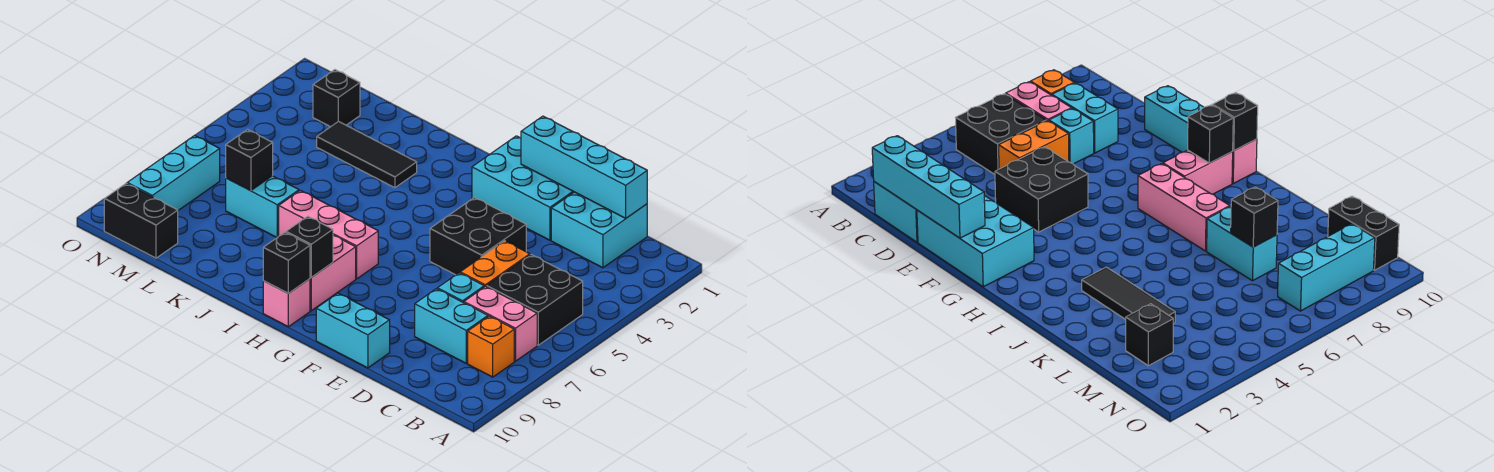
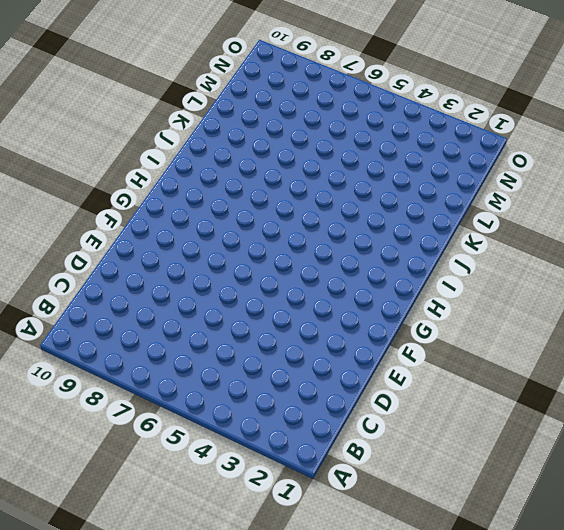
none -> black 2x2 brick [487,255,583,345]
none -> pink 1x2 brick [464,286,537,361]
none -> orange 1x1 brick [468,316,514,377]

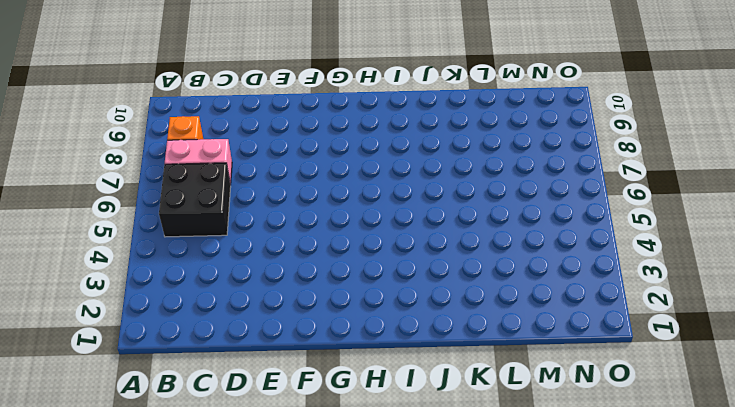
none -> cyan 2x2 brick [551,192,647,268]
none -> cyan 1x2 brick [415,289,488,363]
none -> orange 1x2 brick [460,241,530,287]

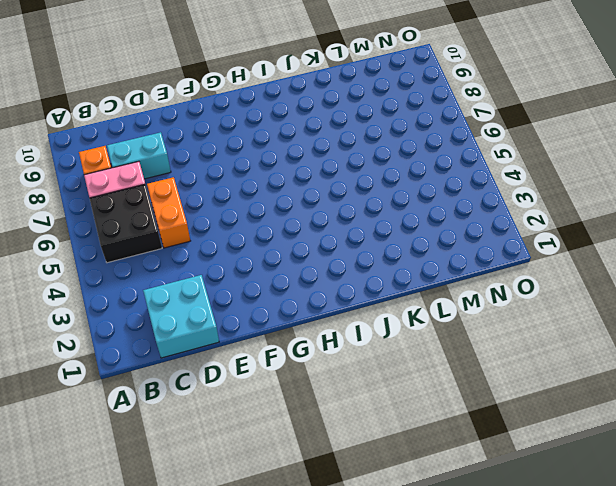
none -> cyan 1x1 brick [437,273,484,303]
none -> cyan 2x3 brick [472,136,574,240]
none -> black 2x2 brick [430,198,526,275]

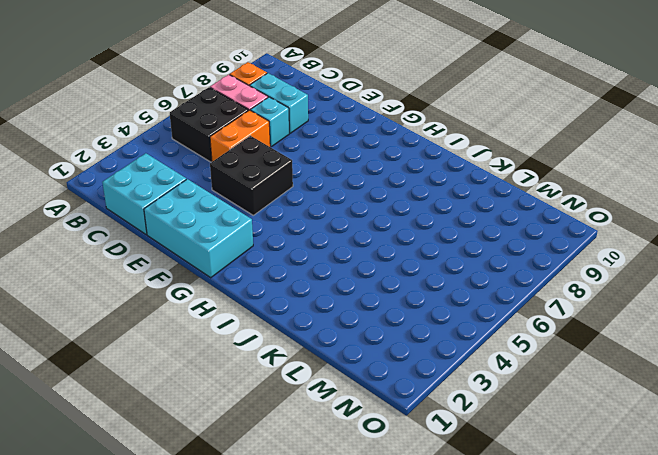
none -> cyan 1x2 brick [316,293,390,368]
none -> pink 1x3 brick [279,190,378,279]
none -> pink 1x2 brick [310,235,356,311]

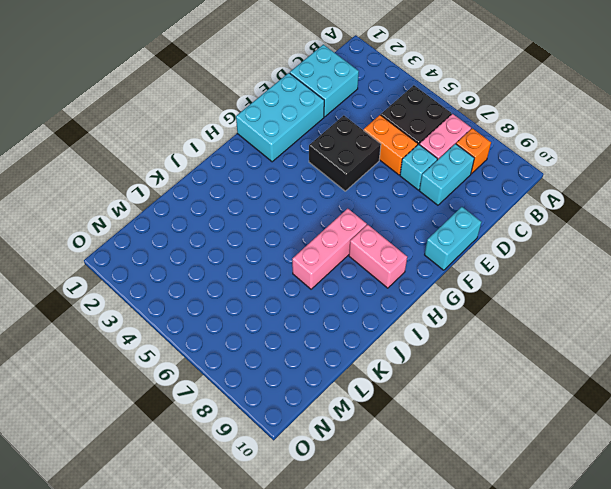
none -> pink 1x1 brick [263,279,310,327]
none -> black 1x3 tile [317,121,417,188]
none -> cyan 1x2 brick [226,176,299,237]

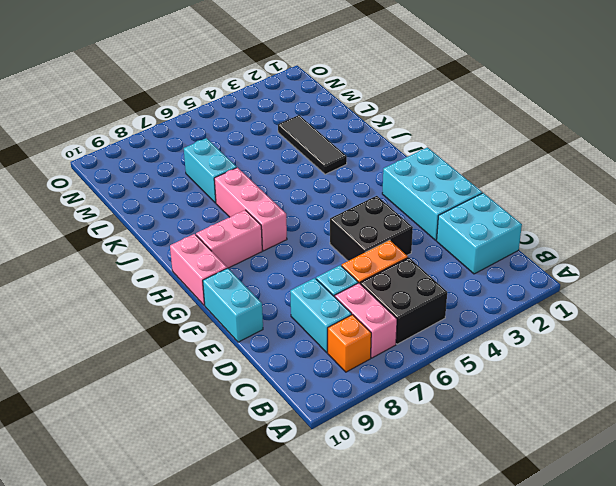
pink 1x2 brick [170,234,227,305] -> pink 1x1 brick [263,279,310,327]
none -> black 1x1 brick [313,70,360,127]
none -> black 1x2 brick [104,183,178,258]
none -> cyan 1x3 brick [127,135,220,210]

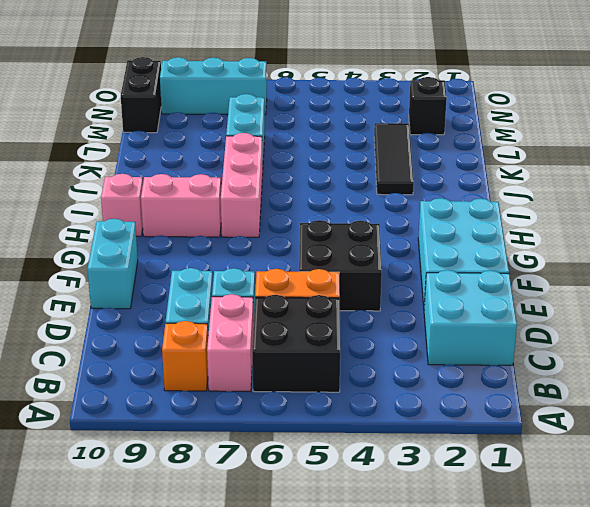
none -> cyan 1x4 brick [521,116,647,218]
none -> black 1x1 brick [286,216,333,277]
none -> black 1x1 brick [263,232,310,293]

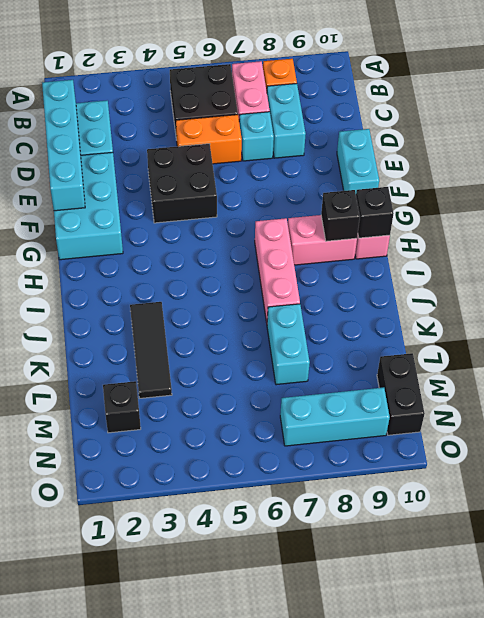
none -> black 1x1 brick [226,130,273,191]

